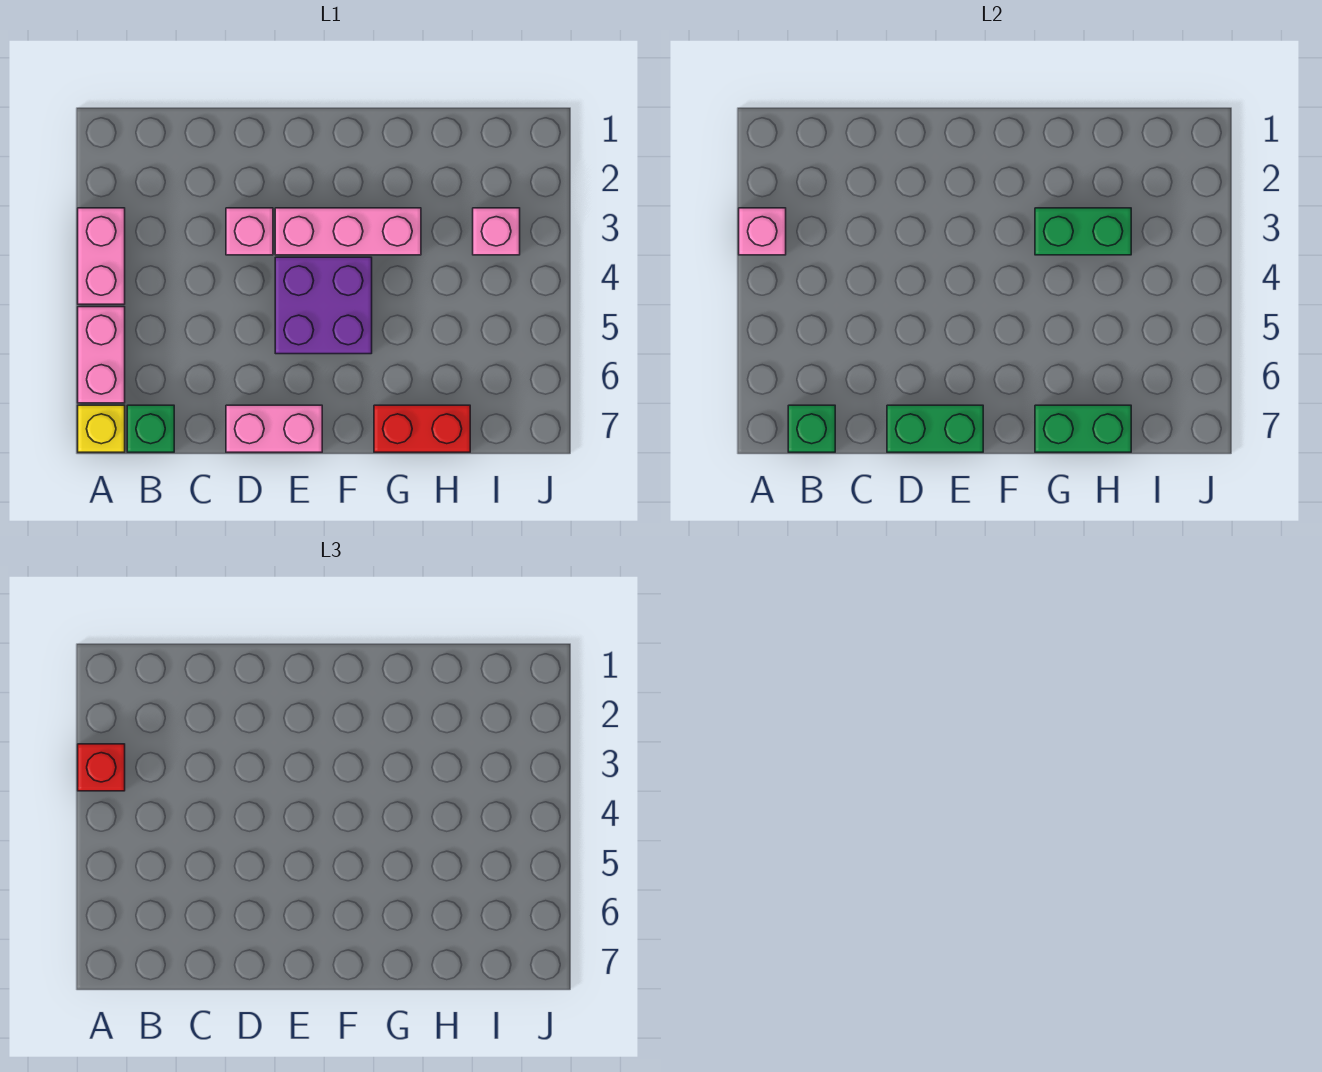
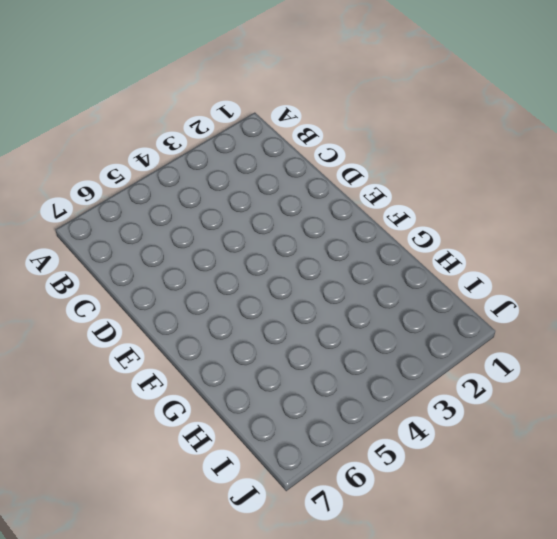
none -> pink 1x2 brick [78,208,125,304]
none -> pink 1x2 brick [78,307,125,403]
none -> yellow 1x1 brick [78,405,125,452]

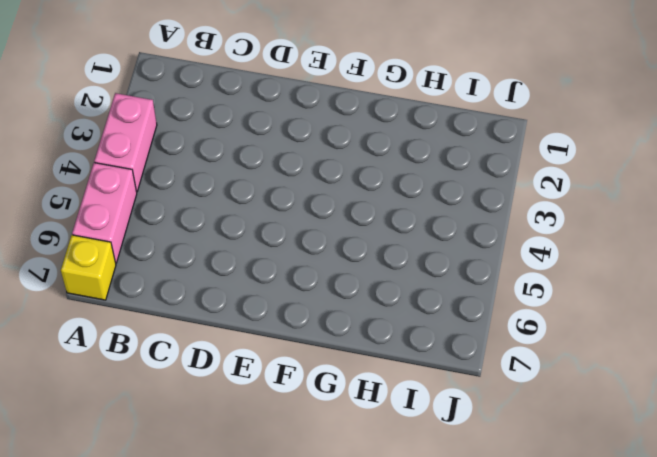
none -> green 1x1 brick [127,405,174,452]
none -> pink 1x1 brick [226,208,273,255]
none -> pink 1x2 brick [226,405,322,452]

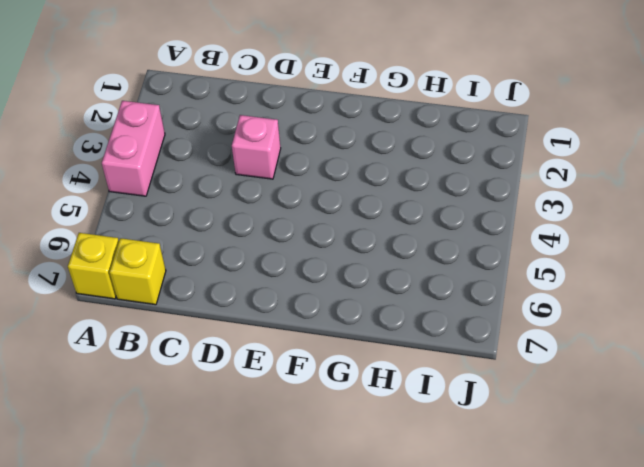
yellow 1x1 brick [110,238,166,305] -> green 1x1 brick [127,405,174,452]
none -> pink 1x2 brick [78,307,125,403]
none -> pink 1x2 brick [226,405,322,452]
none -> pink 1x3 brick [275,208,421,255]

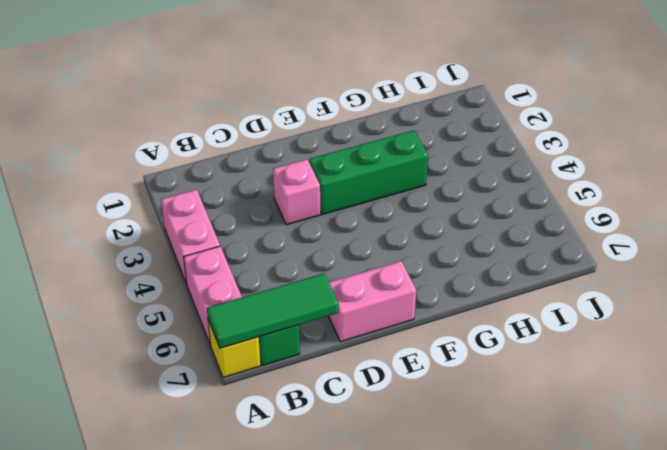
green 1x3 tile [207,273,339,348] -> green 1x1 brick [788,405,835,452]
green 1x3 brick [309,130,428,215] -> pink 1x3 brick [275,208,421,255]
none -> purple 2x2 brick [275,257,372,354]
none -> red 1x2 brick [374,405,470,452]
none -> pink 1x1 brick [473,208,520,255]

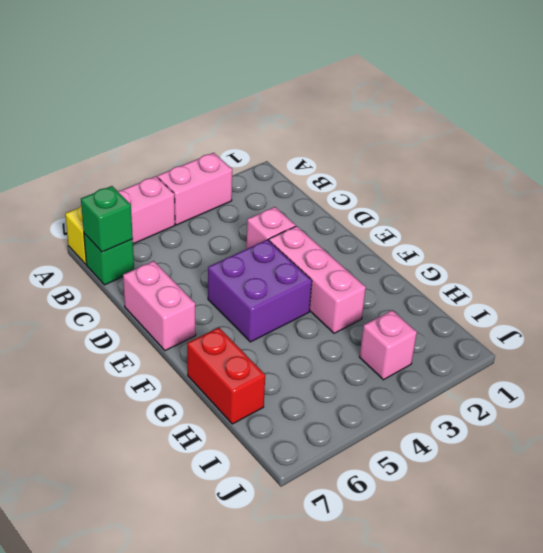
none -> pink 1x1 brick [739,208,786,255]
none -> green 1x2 brick [887,405,983,452]
none -> green 1x2 brick [1035,208,1131,255]

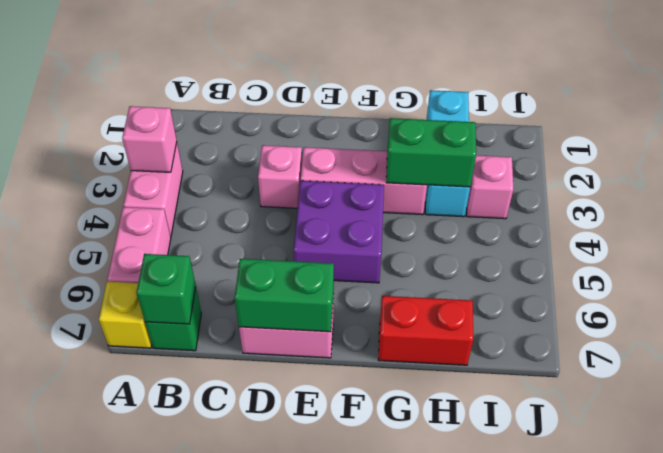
cyan 1x3 brick [425,90,470,217] -> none
none -> green 1x2 brick [1035,405,1131,452]
none -> red 1x1 brick [78,744,125,791]

